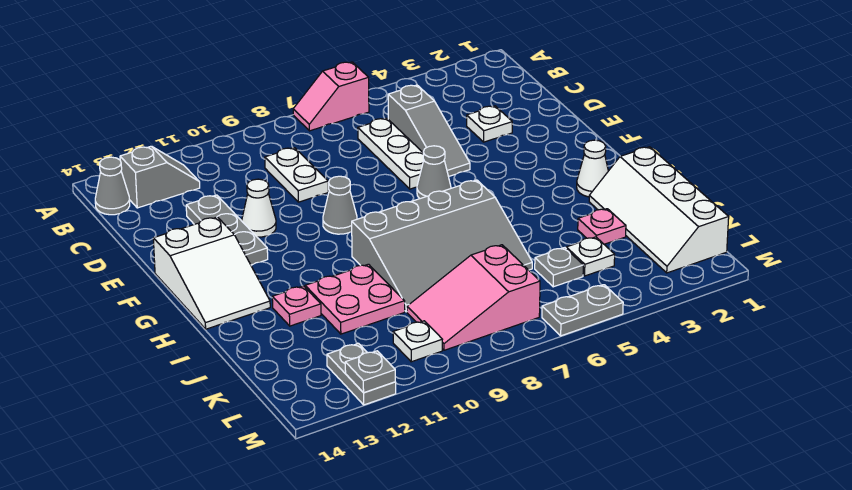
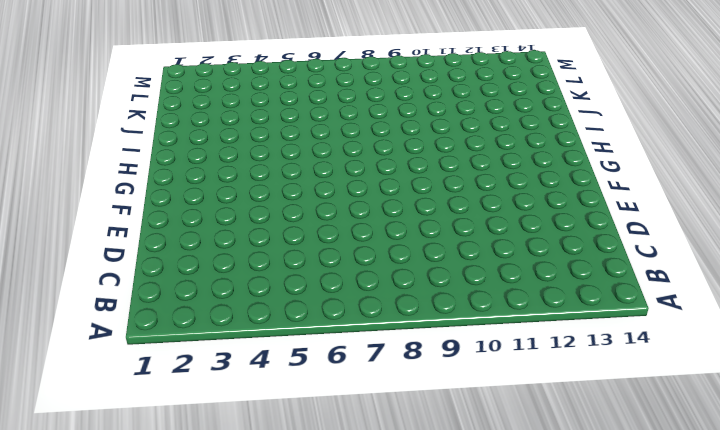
none -> pink 1x2 slope [293,62,369,131]
none -> grey 1x2 slope [120,146,200,208]
none -> grey 1x1 cone [95,157,130,215]

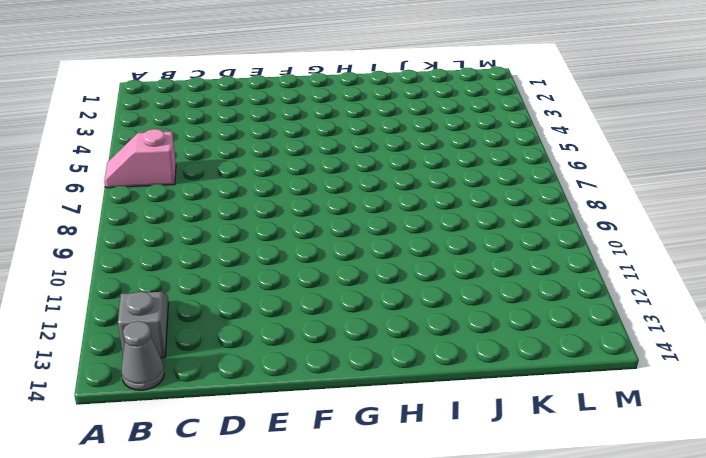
pink 1x2 slope [104,129,176,188] -> pink 1x2 slope turned to [293,62,369,131]
none -> grey 1x3 slope [388,85,470,176]
none -> white 1x3 plate [358,118,424,189]
none -> white 1x2 plate [265,148,328,202]

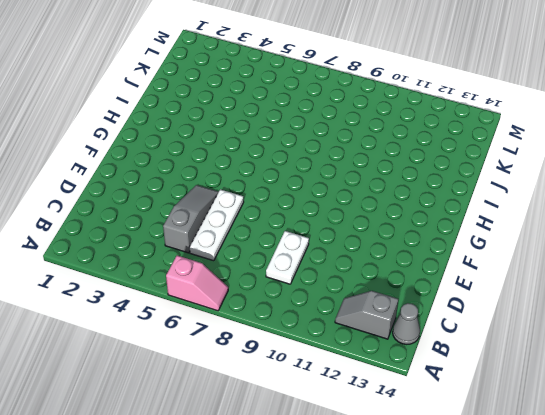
none -> white 1x1 plate [467,106,512,142]
none -> grey 1x3 plate [186,195,268,265]
none -> white 1x1 cone [242,179,276,237]

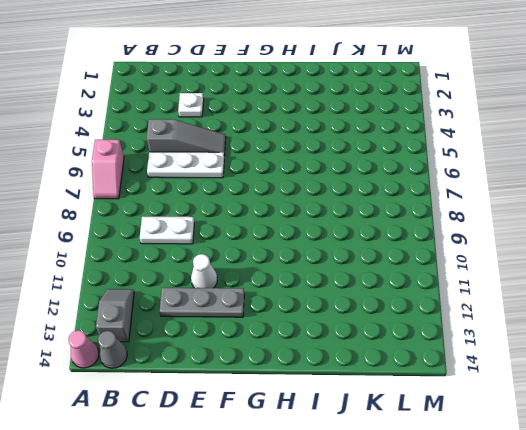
pink 1x1 cone [68,330,99,368] -> none
none -> grey 1x1 cone [417,146,451,199]
none -> grey 1x1 cone [323,176,357,234]
none -> white 2x3 slope [153,217,270,329]

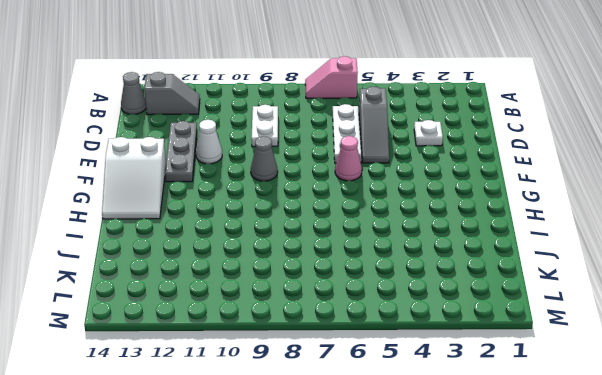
pink 1x1 cone [335,136,362,181] -> grey 1x1 cone [417,146,451,199]
none -> white 1x1 cone [577,140,608,197]
none -> grey 3x4 slope [352,180,532,312]
none -> white 2x4 slope [589,147,729,273]

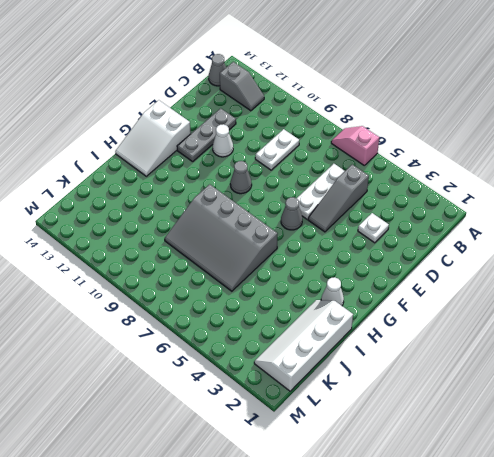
none -> pink 2x2 plate [305,264,405,334]
none -> pink 1x1 plate [272,286,321,326]
none -> pink 1x1 plate [578,209,626,244]

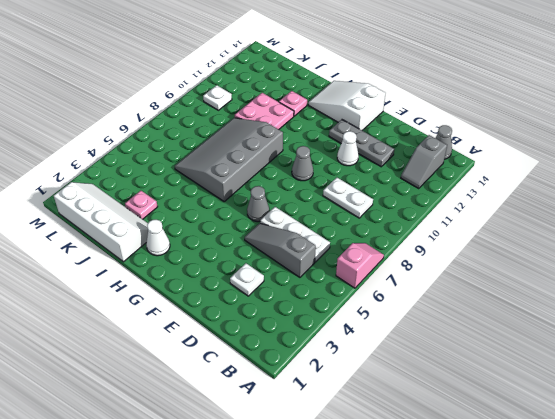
none -> white 1x1 plate [566,237,615,276]
none -> grey 1x1 plate [535,248,583,287]
none -> pink 2x3 slope [407,245,540,350]

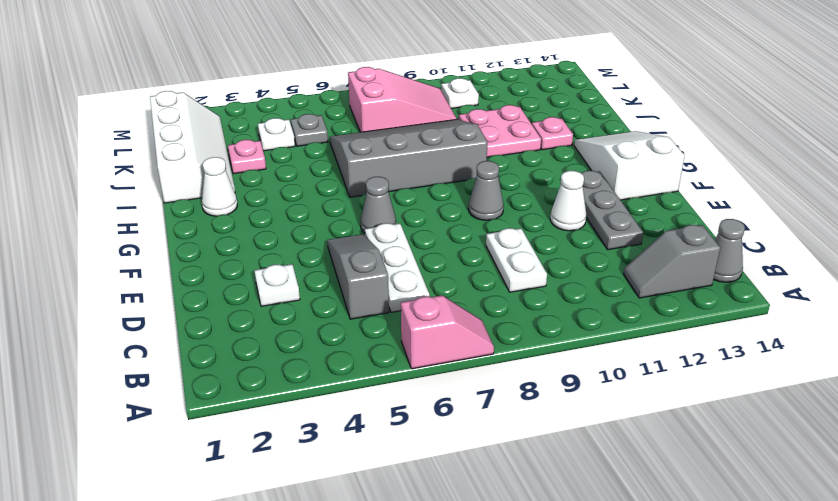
none -> grey 1x2 plate [327,343,396,405]
none -> grey 1x2 plate [542,285,623,336]
none -> grey 1x1 plate [345,351,395,393]

